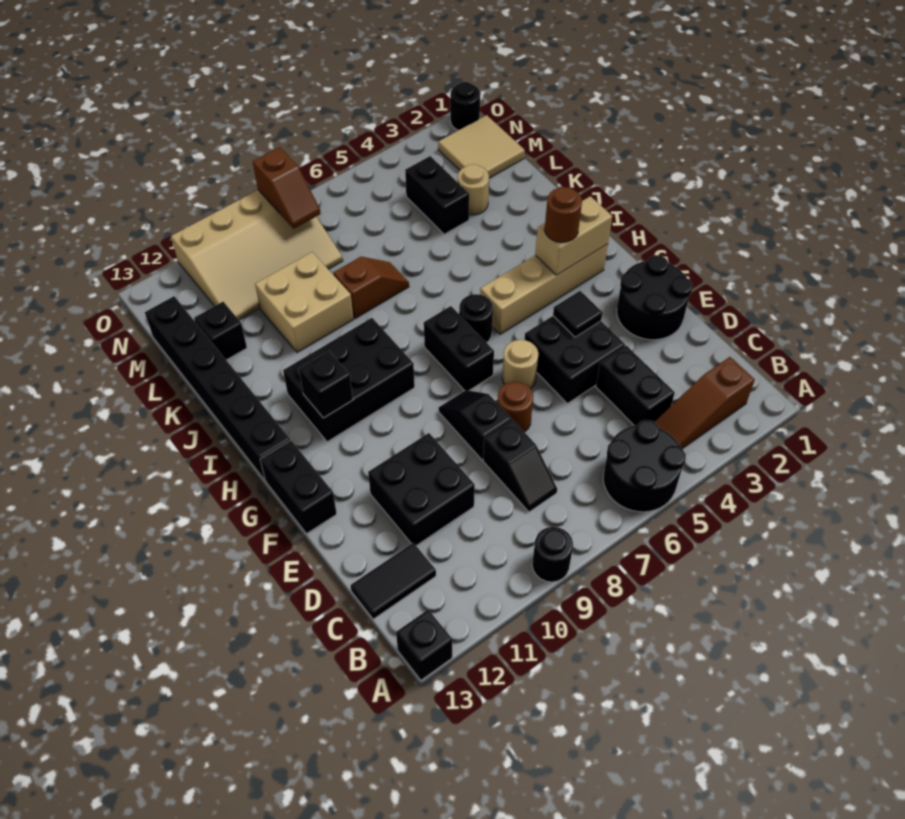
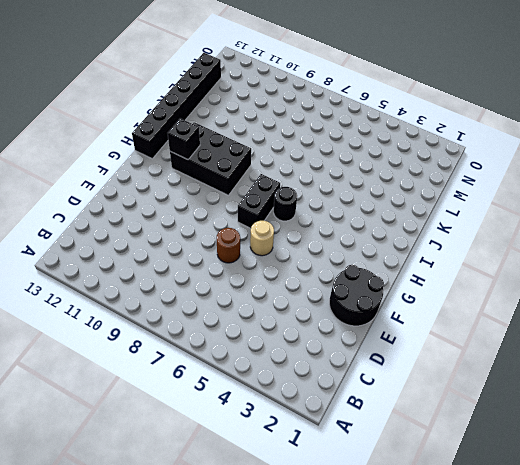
none -> black 2x2 round brick [603,420,686,512]
none -> black 1x1 round brick [532,527,573,582]
none -> black 1x1 brick [396,610,452,680]
none -> brown 1x3 slope [655,357,755,449]

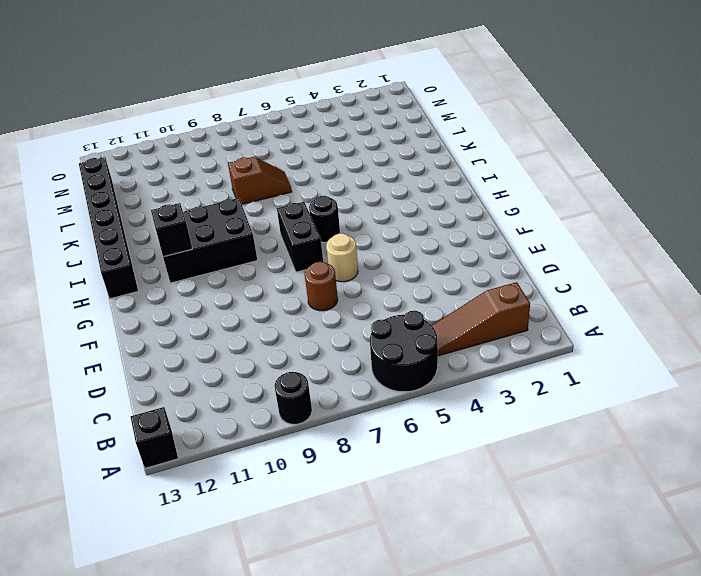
none -> black 1x2 brick [596,346,675,426]
none -> black 1x2 slope [483,420,557,512]
none -> black 1x2 tile [351,543,436,619]
none -> black 2x2 brick [368,433,475,546]

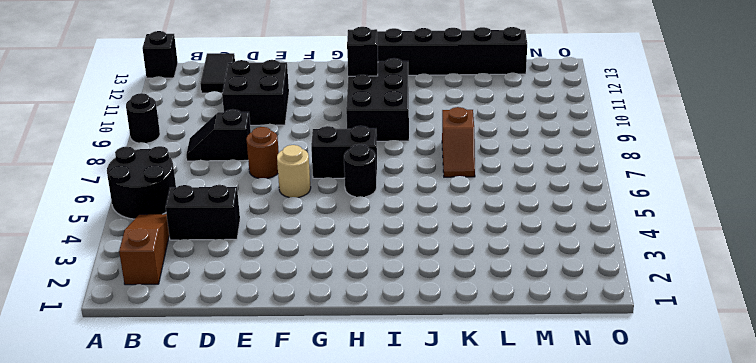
none -> black 2x2 round brick [617,255,692,340]
none -> black 2x2 brick [525,316,625,404]
none -> black 1x2 slope [438,390,511,460]
none -> black 1x2 brick [260,440,337,534]

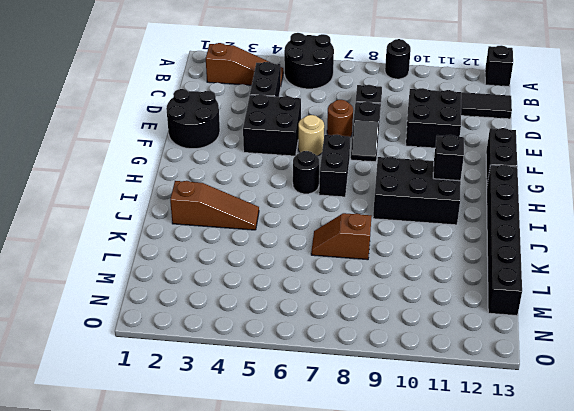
brown 1x3 slope [170,181,259,230] -> none
none -> tan 1x4 brick [480,244,608,334]
none -> tan 2x2 brick [255,252,353,352]
none -> tan 1x1 round brick [458,164,489,215]
none -> black 1x2 brick [405,156,469,234]

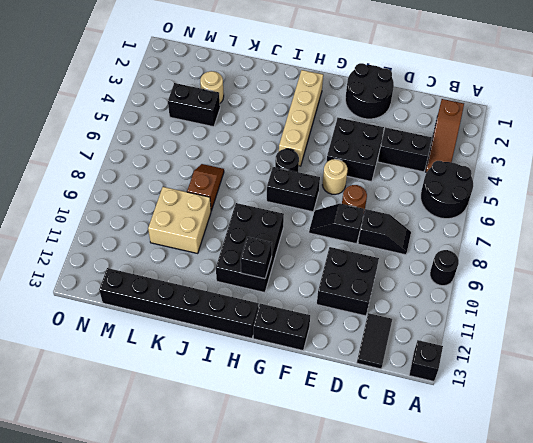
none -> black 1x1 brick [194,302,247,360]
none -> tan 2x2 tile [438,115,525,178]
none -> tan 3x4 slope [171,190,343,320]
none -> black 1x1 round brick [450,82,480,130]

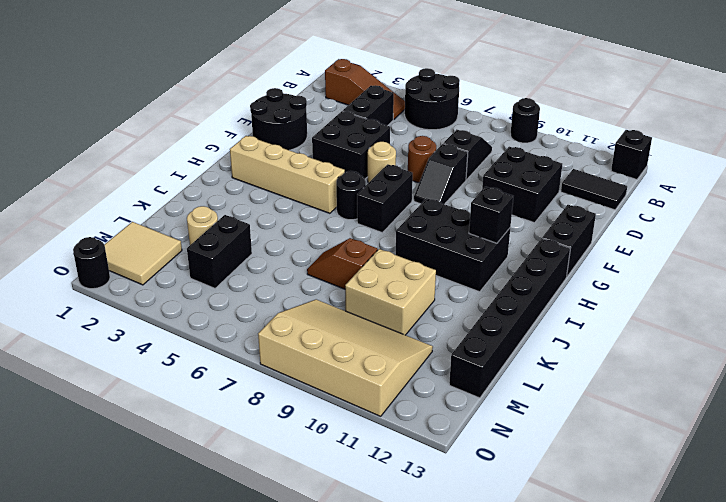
none -> black 1x1 brick [194,302,247,360]
none -> black 1x1 tile [553,291,603,337]
none -> tan 1x2 brick [535,196,612,275]
none -> brown 1x2 slope [253,147,321,228]

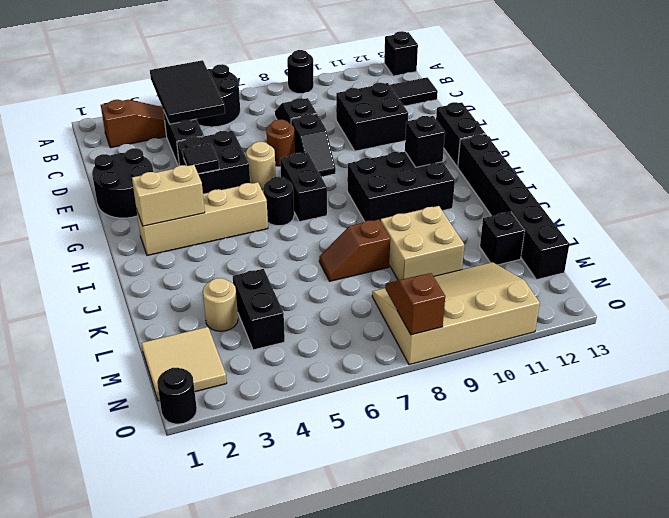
black 2x3 tile [150,60,225,124] -> none
none -> brown 1x1 round brick [545,187,582,242]

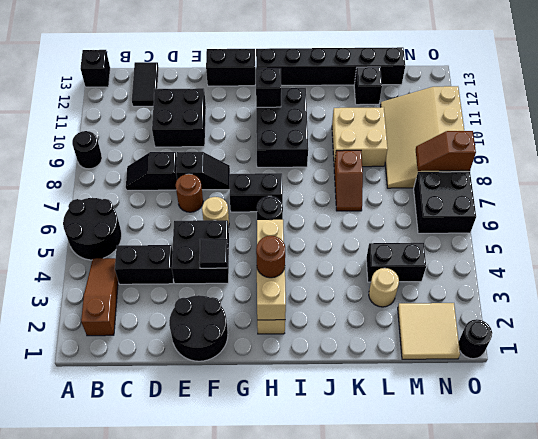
black 2x2 brick [414,172,476,233] -> none

